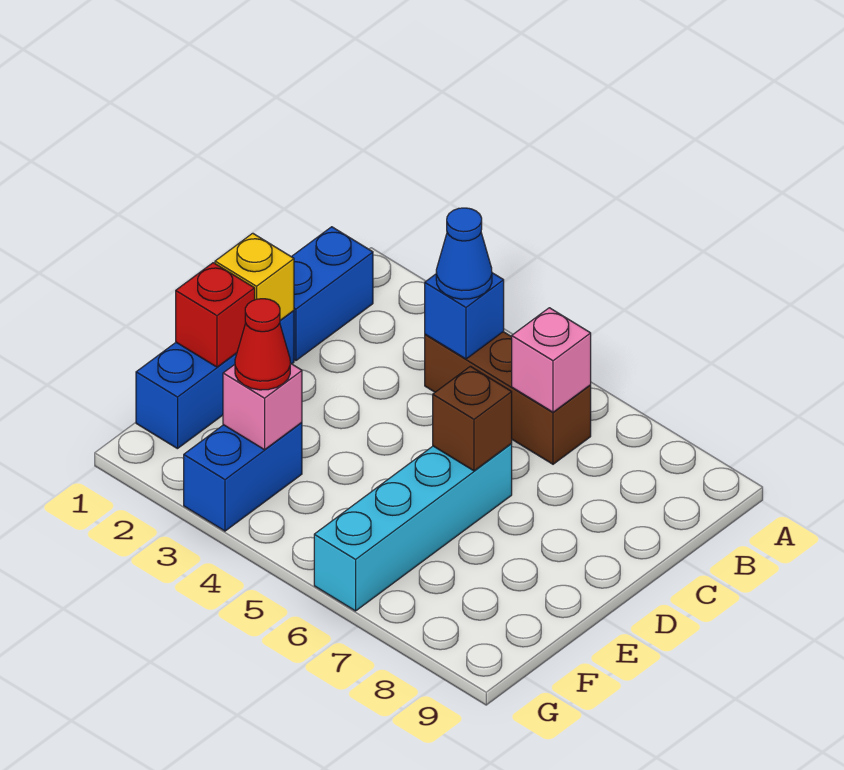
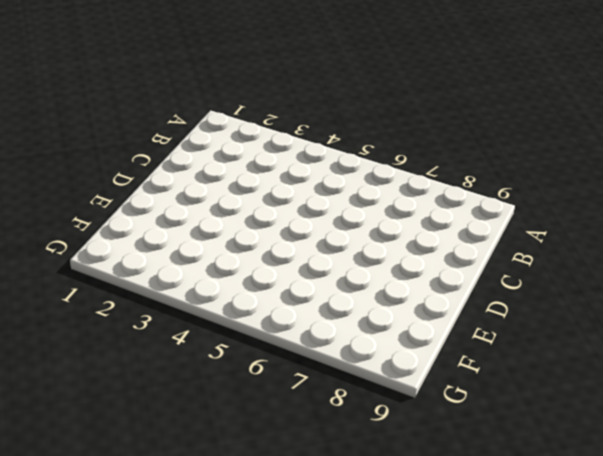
none -> blue 1x2 brick [291,227,373,360]
none -> brown 1x3 brick [425,332,591,464]
none -> blue 1x3 brick [136,311,294,449]

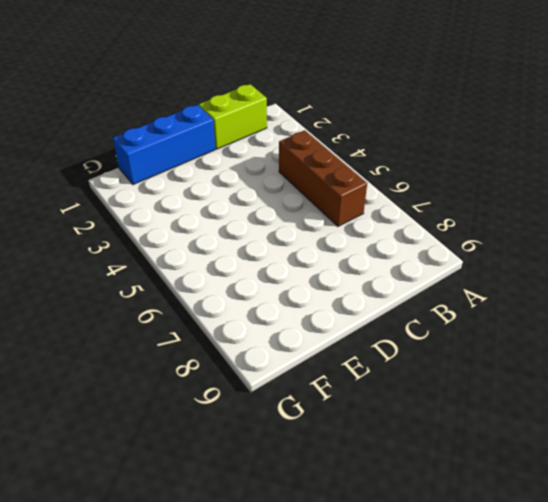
lime 1x2 brick [199,84,267,149] -> blue 1x2 brick [291,227,373,360]
none -> cyan 1x4 brick [314,444,512,611]
none -> blue 1x2 brick [184,422,302,531]
none -> blue 1x1 brick [425,273,504,359]

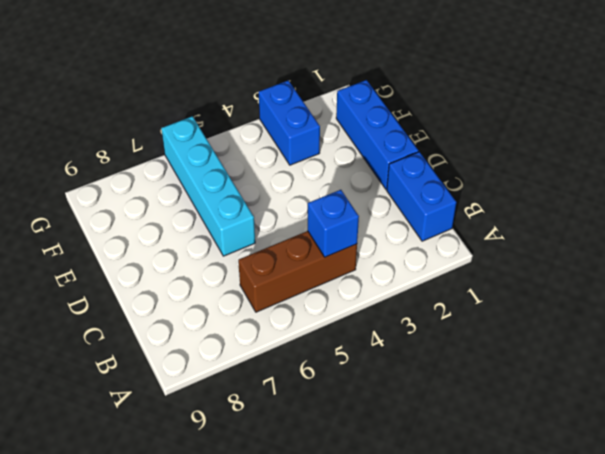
none -> pink 1x1 brick [511,308,591,412]
none -> yellow 1x1 brick [215,233,294,320]
none -> brown 1x1 brick [433,366,512,471]

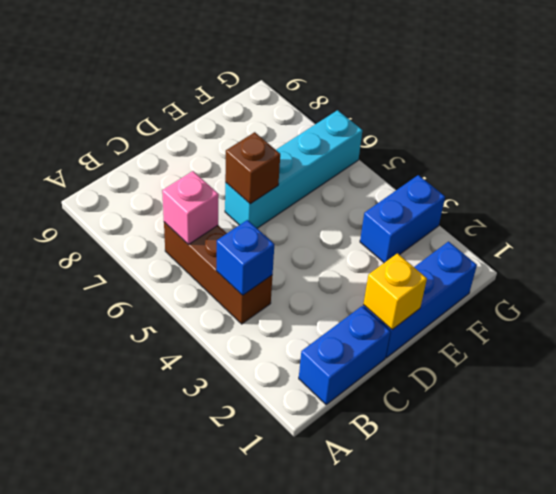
none -> red 1x1 brick [176,263,255,367]
none -> pink 1x1 brick [223,363,302,450]
none -> blue 1x1 cone [436,208,492,299]

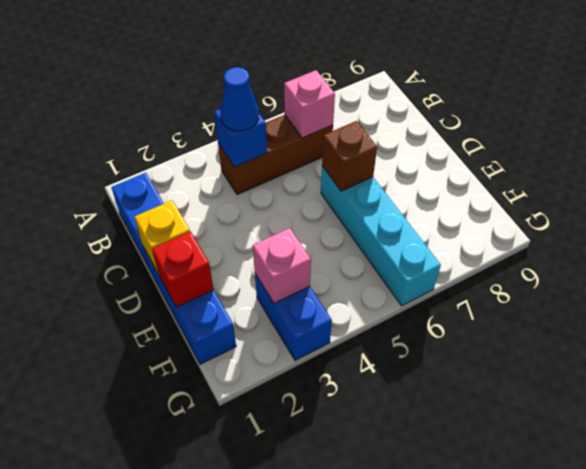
none -> red 1x1 cone [235,299,290,390]

